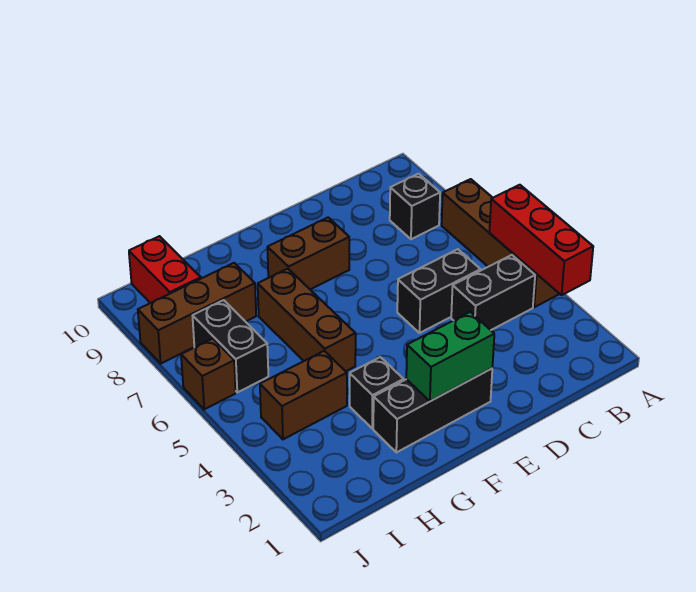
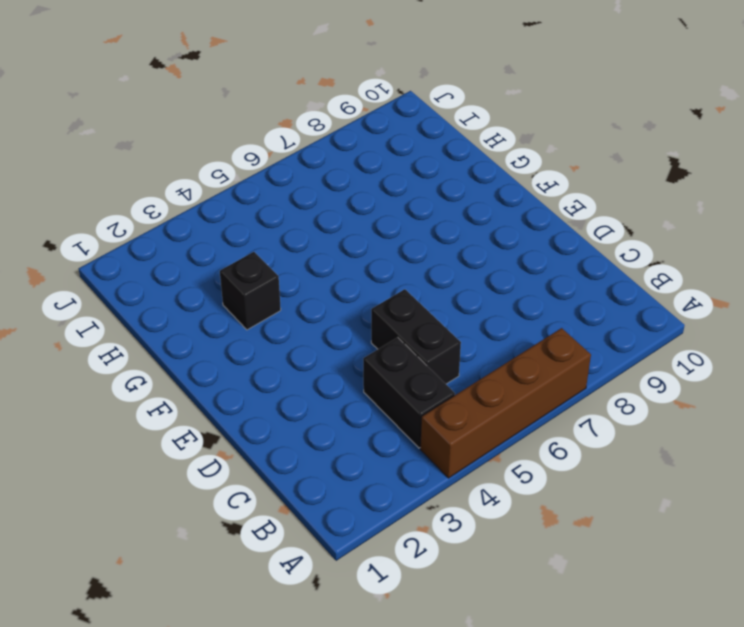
none -> black 1x1 brick [390,174,440,239]
none -> black 1x3 brick [373,369,492,452]
none -> brown 1x2 brick [267,218,349,289]

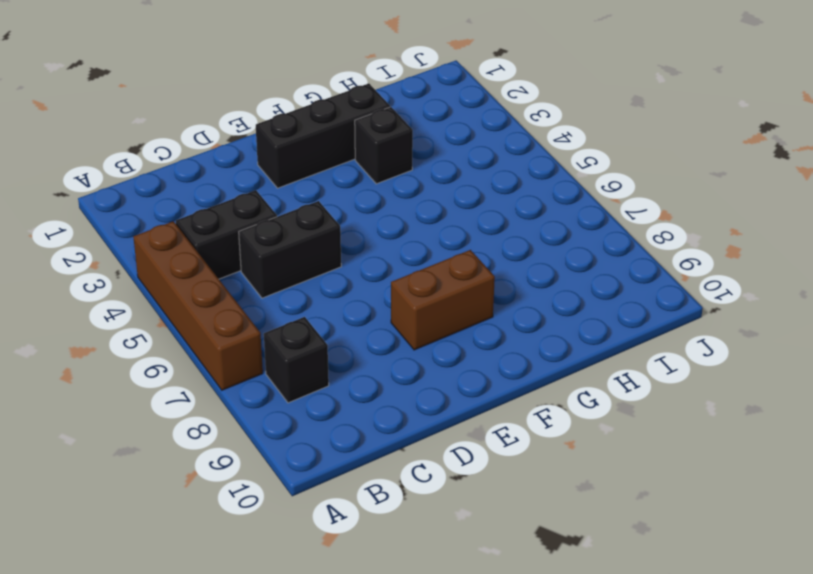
none -> brown 1x3 brick [258,269,356,371]
none -> brown 1x2 brick [260,351,347,439]
none -> brown 1x3 brick [138,263,256,363]

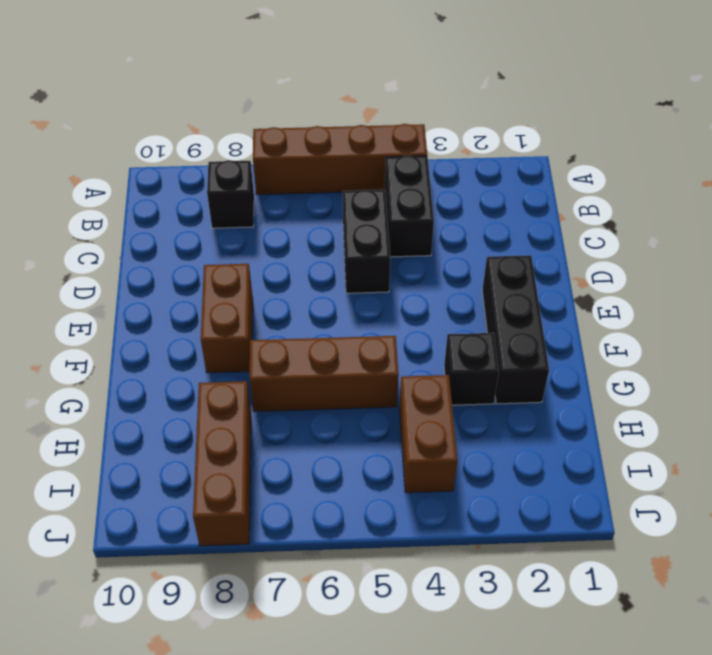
none -> black 1x2 brick [193,300,268,392]
none -> red 1x2 brick [129,236,201,303]
none -> brown 1x1 brick [181,339,236,409]

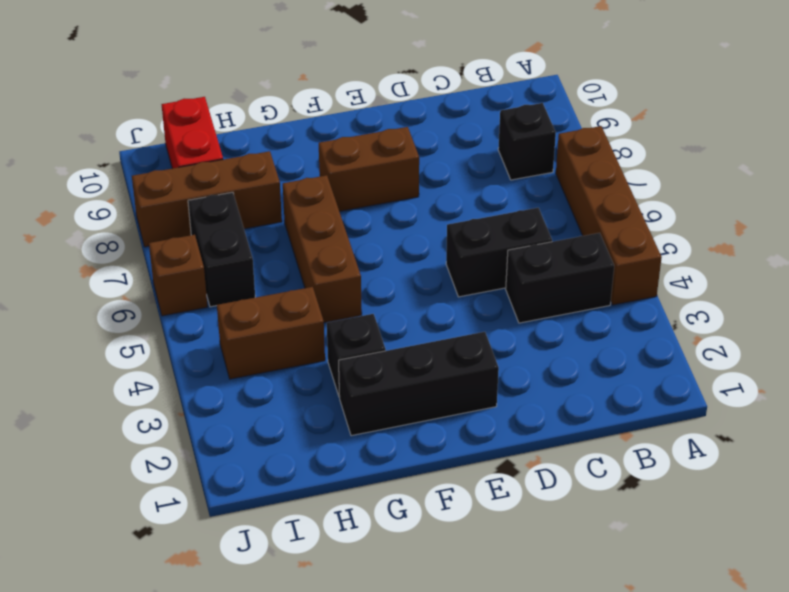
none -> red 1x3 brick [489,185,593,295]
none -> green 1x2 brick [406,312,494,401]

